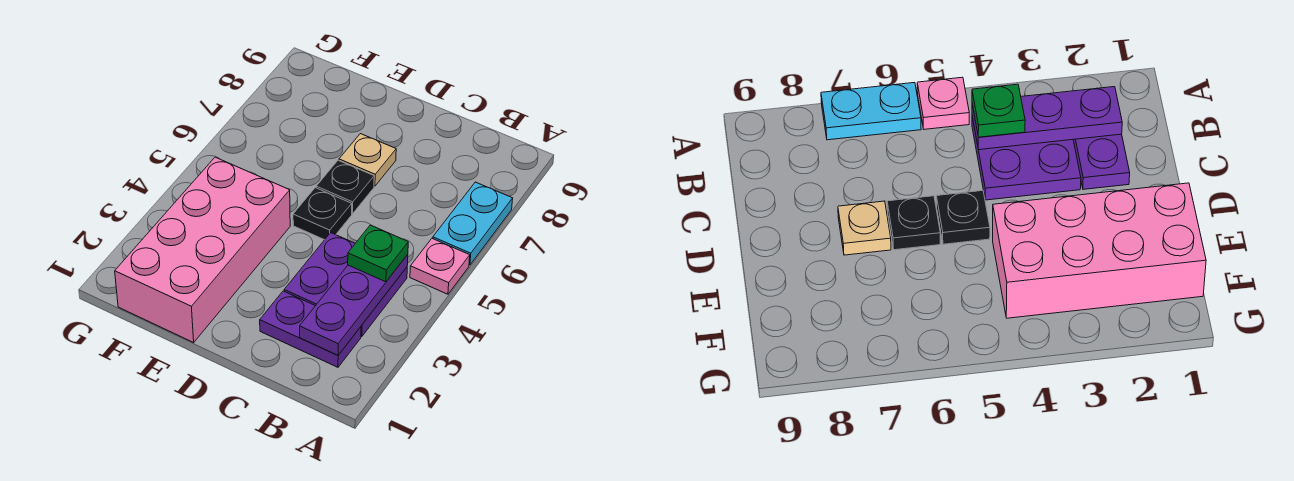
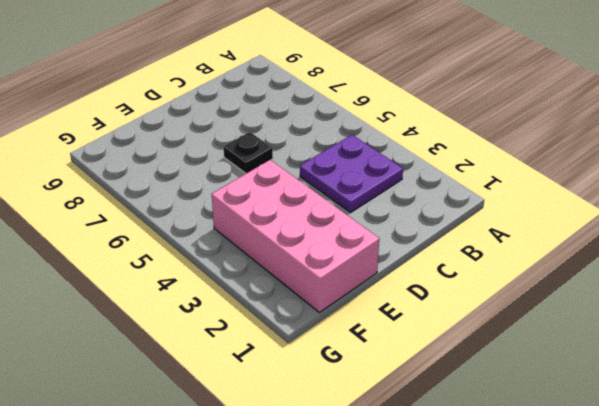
none -> pink 1x1 plate [410,238,470,294]
none -> cyan 1x2 plate [433,182,513,265]

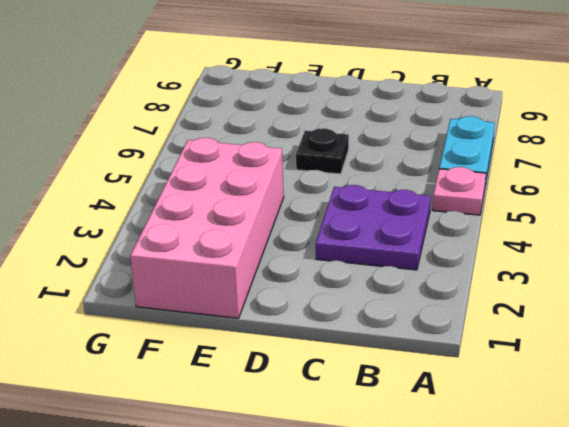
none -> purple 1x2 plate [260,291,361,367]
none -> black 1x1 plate [293,188,352,240]

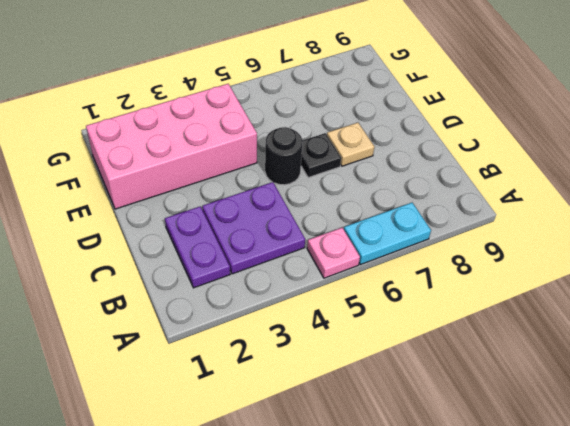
black 1x1 round brick [265,127,303,185] -> black 1x1 plate [293,188,352,240]
none -> purple 1x3 plate [300,254,408,355]
none -> green 1x1 plate [348,225,408,282]

